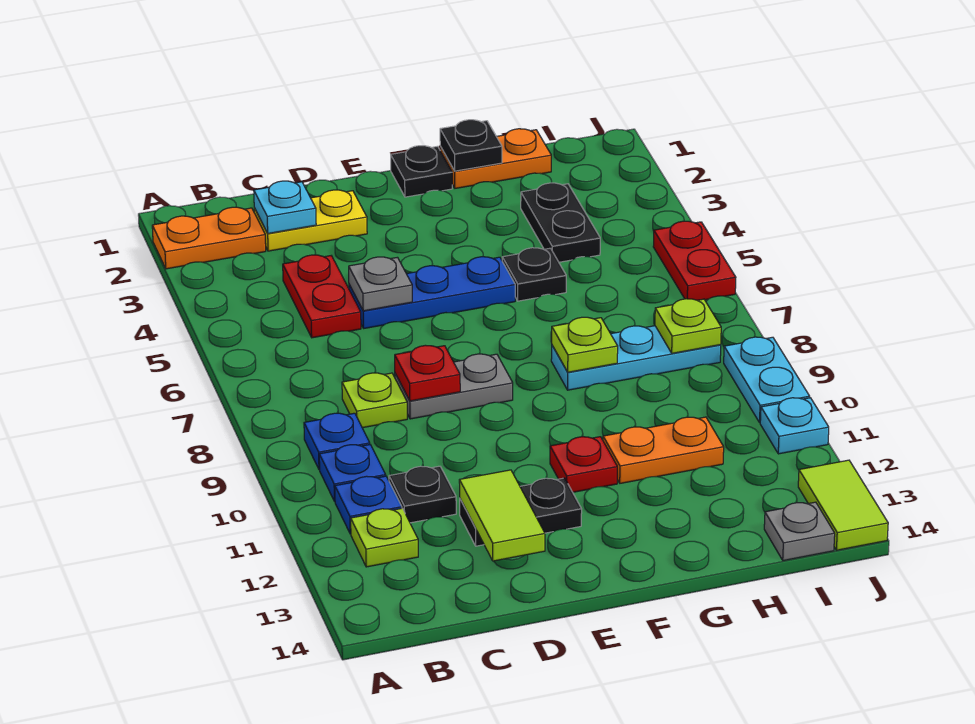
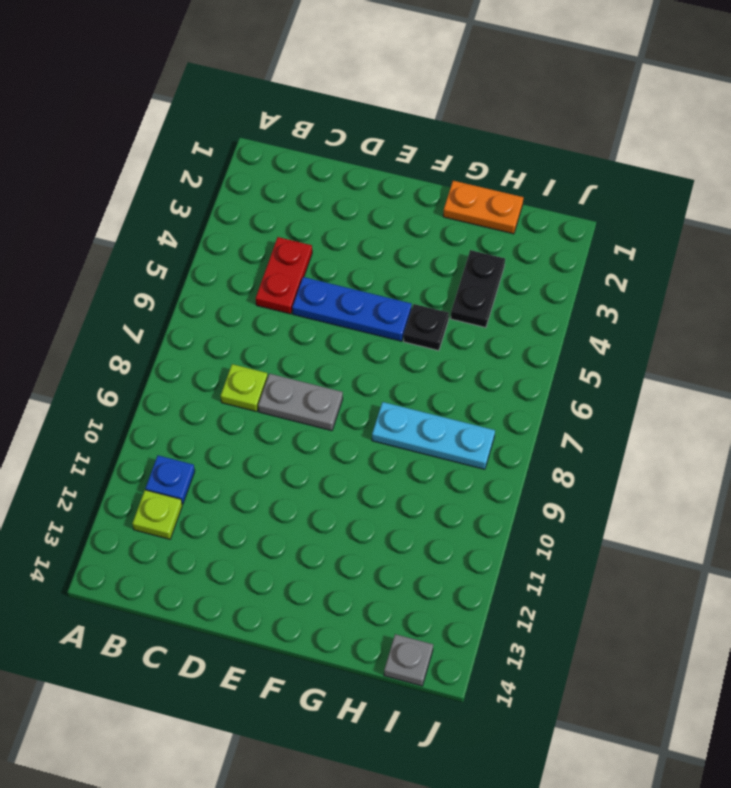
none -> orange 1x2 plate [152,207,266,269]
none -> blue 1x1 plate [304,413,370,470]
none -> blue 1x1 plate [319,445,386,501]
none -> yellow 1x2 plate [254,190,367,251]

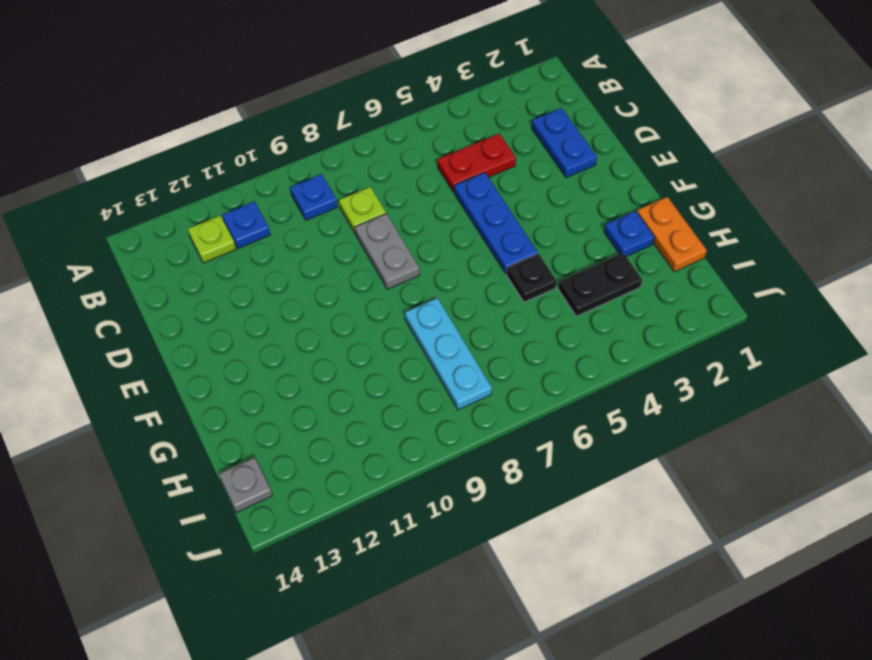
blue 1x2 plate [532,108,597,178] -> yellow 1x2 plate [254,190,367,251]
blue 1x1 plate [604,211,655,257] -> blue 1x1 plate moved to [319,445,386,501]
none -> orange 1x2 plate [152,207,266,269]
none -> black 1x1 plate [389,466,456,523]
none -> black 1x2 plate [460,478,582,546]
none -> black 1x1 plate [391,146,452,197]

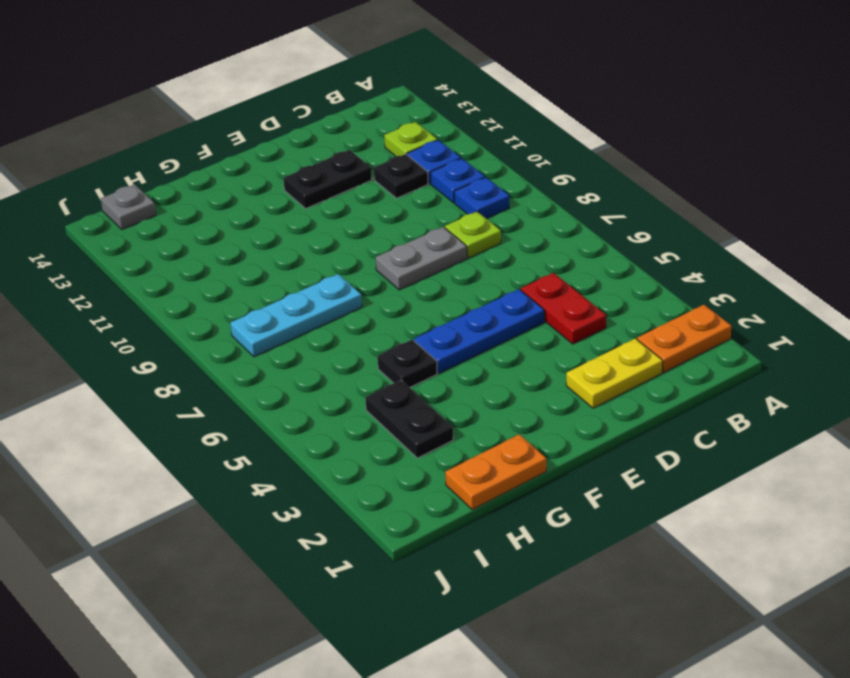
none -> black 1x1 plate [391,146,452,197]
none -> red 1x1 plate [550,437,617,492]
none -> orange 1x2 plate [603,417,724,483]
none -> red 1x2 plate [653,221,736,300]

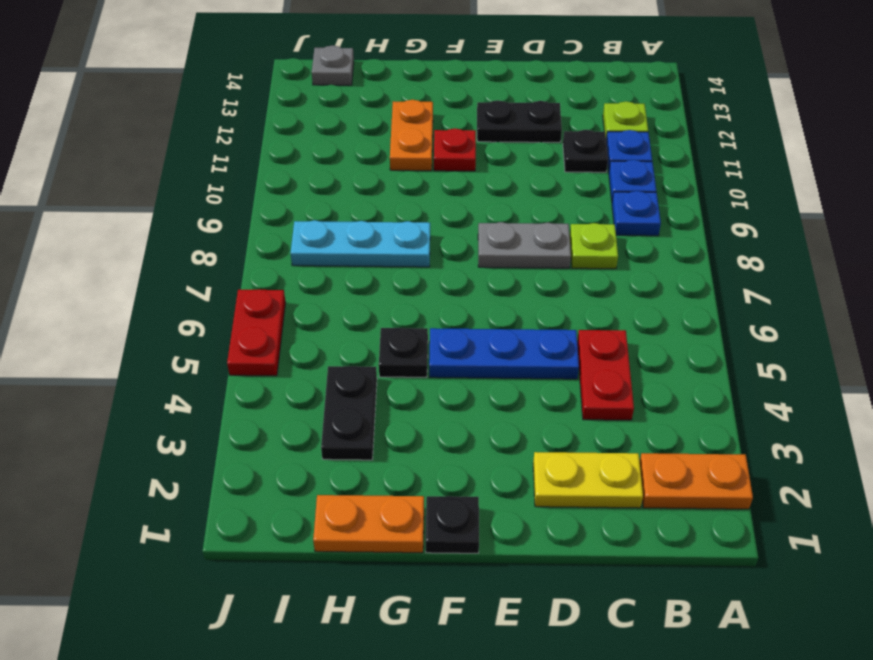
orange 1x2 plate [390,100,433,171] -> orange 1x2 plate turned to [603,417,724,483]
none -> cyan 1x2 plate [724,337,810,423]
none -> cyan 1x1 plate [760,398,829,454]
none -> lime 1x2 tile [798,460,888,550]
none -> cyan 1x1 plate [254,181,316,233]

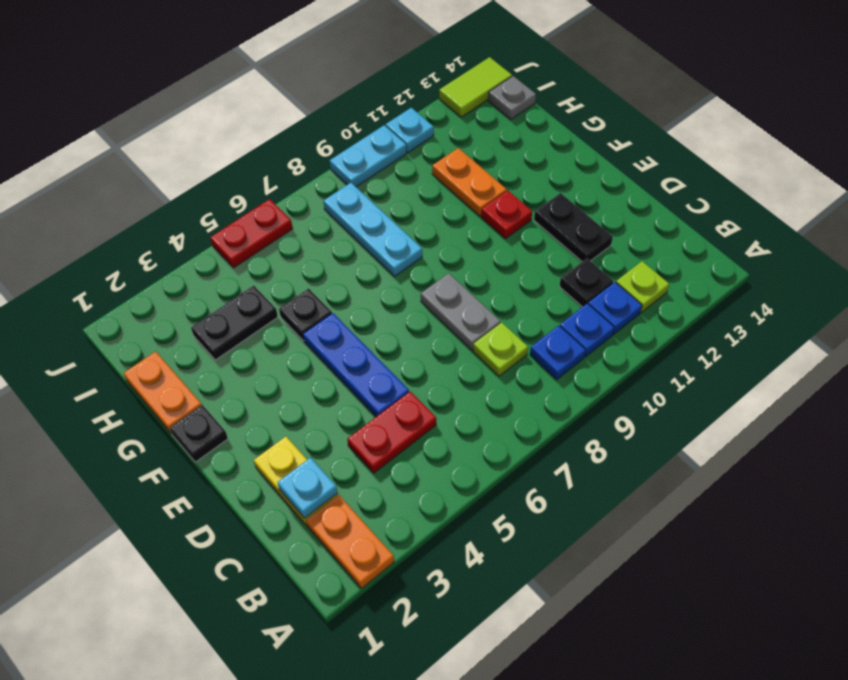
none -> grey 1x1 plate [349,257,412,311]
none -> red 1x1 plate [395,345,460,401]
none -> lime 1x2 tile [459,470,545,561]
none -> black 1x1 plate [440,120,502,171]

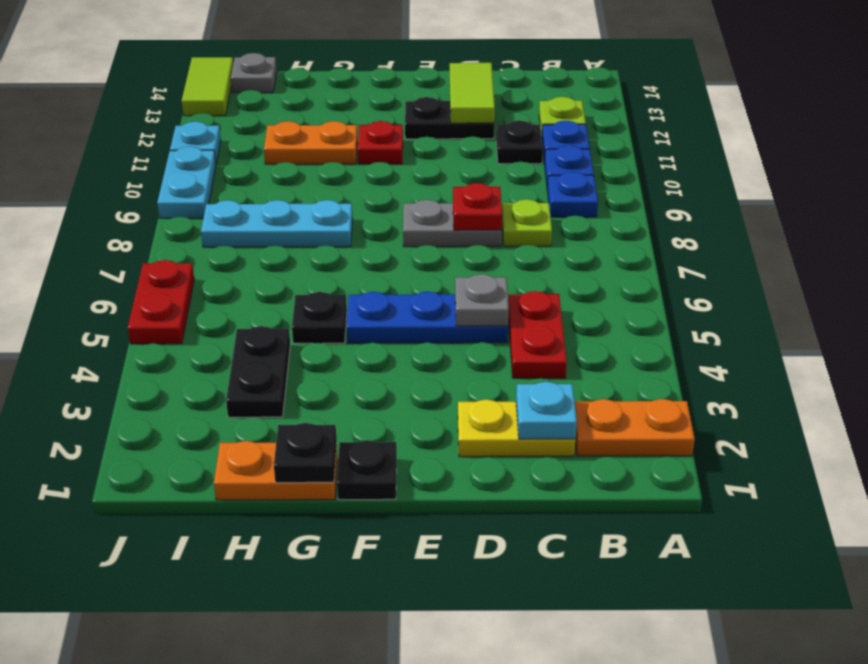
none -> lime 1x1 plate [552,317,618,372]
none -> lime 1x1 plate [655,299,721,353]

